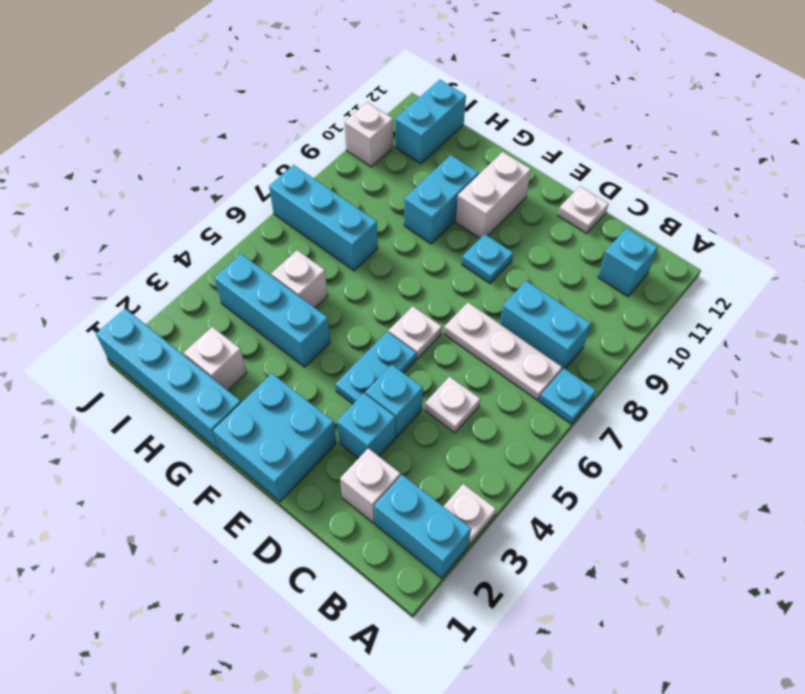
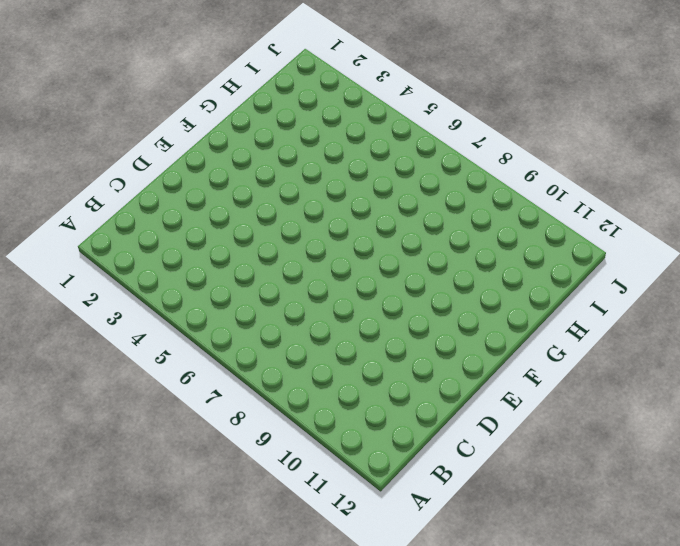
none -> cyan 1x2 brick [374,475,471,578]
none -> white 1x1 plate [443,484,496,545]
none -> cyan 1x1 plate [539,368,596,424]

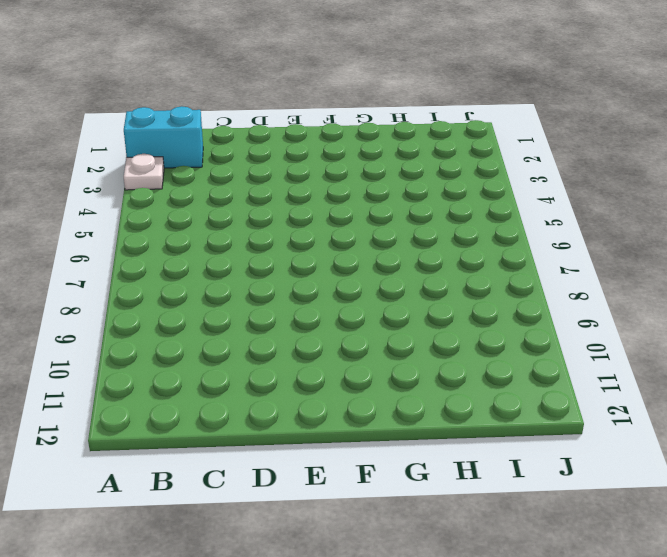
none -> cyan 1x1 plate [539,368,596,424]
none -> white 1x3 plate [444,303,562,400]
none -> cyan 1x2 brick [500,281,591,371]

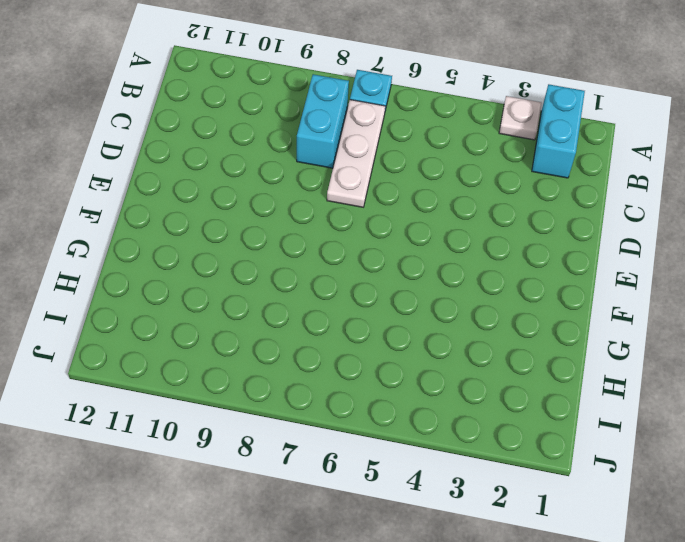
none -> cyan 1x1 brick [598,228,658,297]
none -> white 1x1 brick [340,448,401,523]
none -> white 1x1 plate [425,377,480,433]

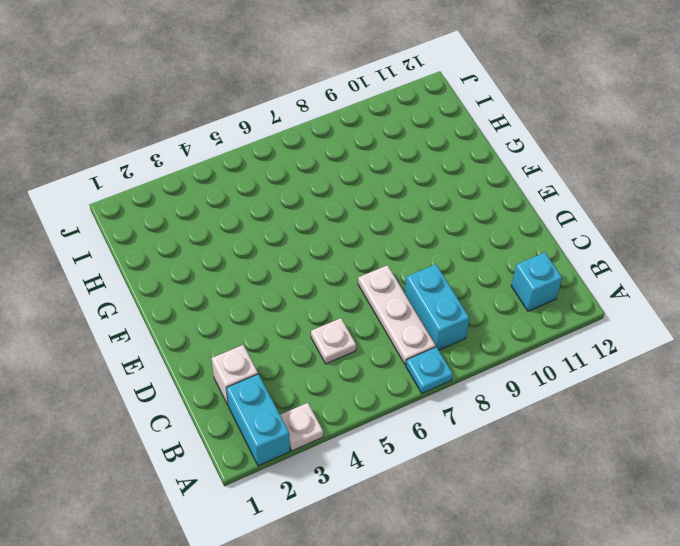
none -> cyan 1x1 brick [337,393,395,458]
none -> cyan 1x1 brick [365,365,423,437]
none -> white 1x1 plate [558,186,609,233]

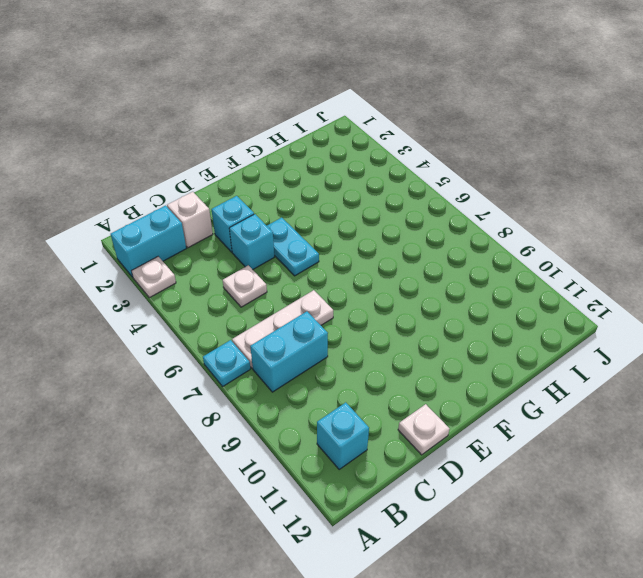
none -> cyan 2x2 brick [213,374,336,502]
none -> white 1x1 plate [389,306,442,359]
none -> cyan 1x1 plate [462,234,513,283]

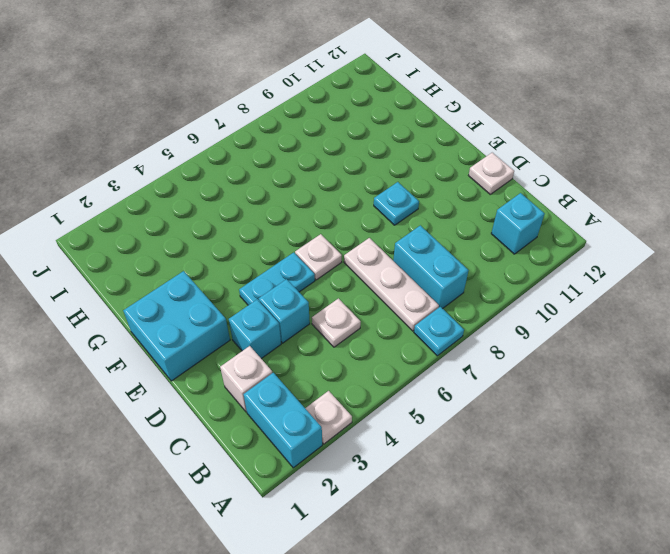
none -> white 1x2 brick [456,152,531,238]
none -> cyan 1x4 brick [96,309,241,451]
none -> cyan 1x3 brick [214,254,330,367]

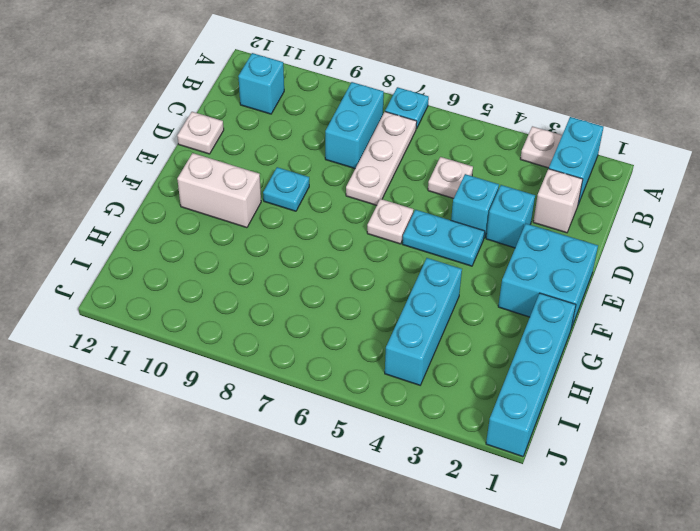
none -> cyan 1x2 brick [404,155,479,244]
none -> white 1x1 brick [184,327,247,390]
none -> white 1x1 brick [271,250,328,308]

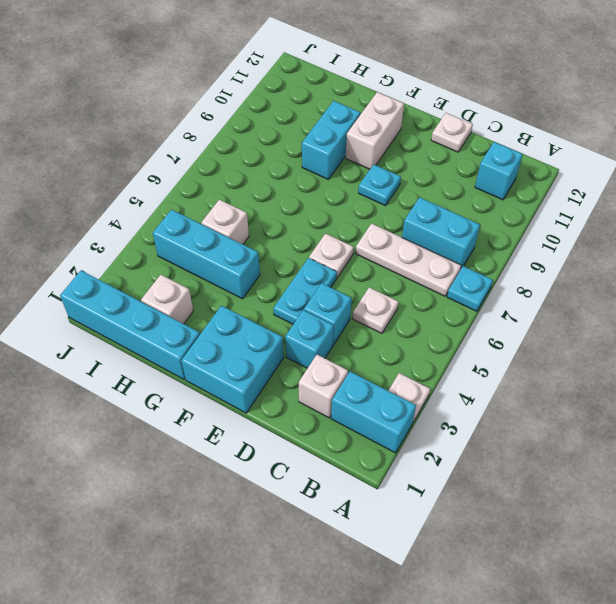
none -> cyan 1x3 brick [269,165,378,271]
none -> cyan 1x2 brick [395,80,466,164]
none -> white 1x1 brick [344,102,393,167]

